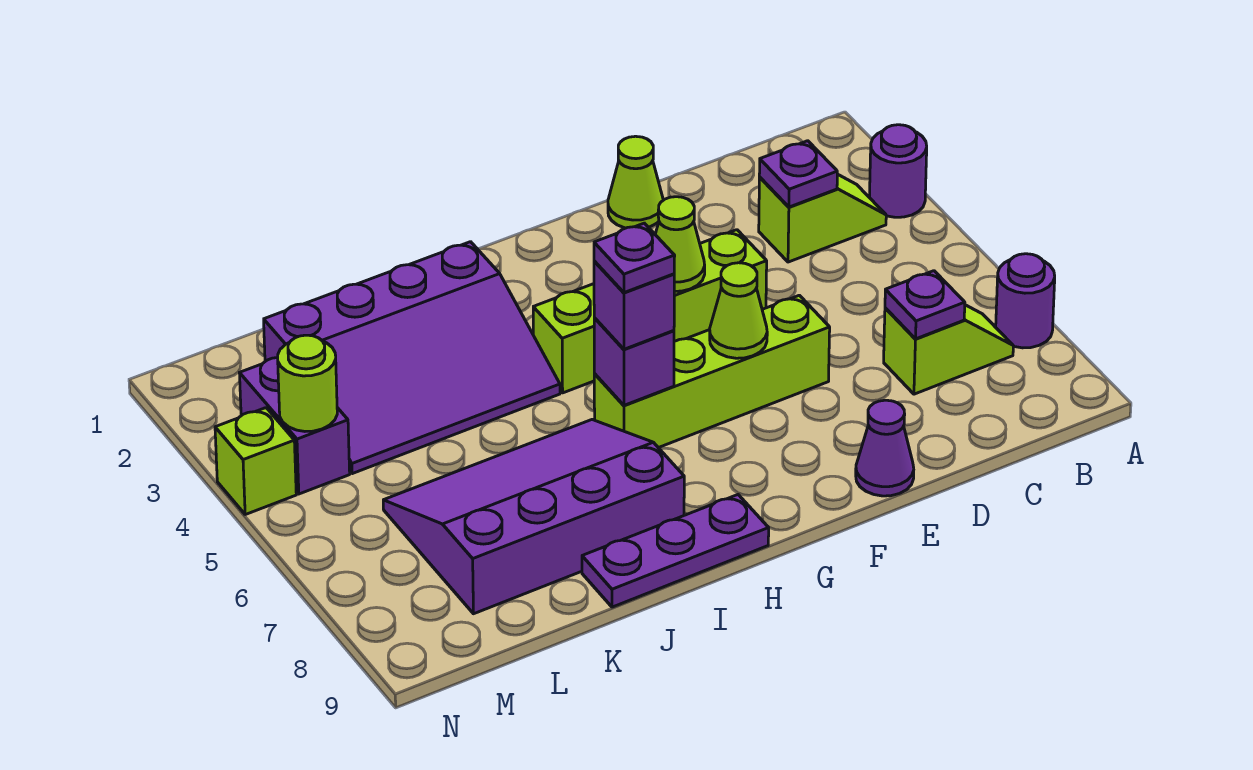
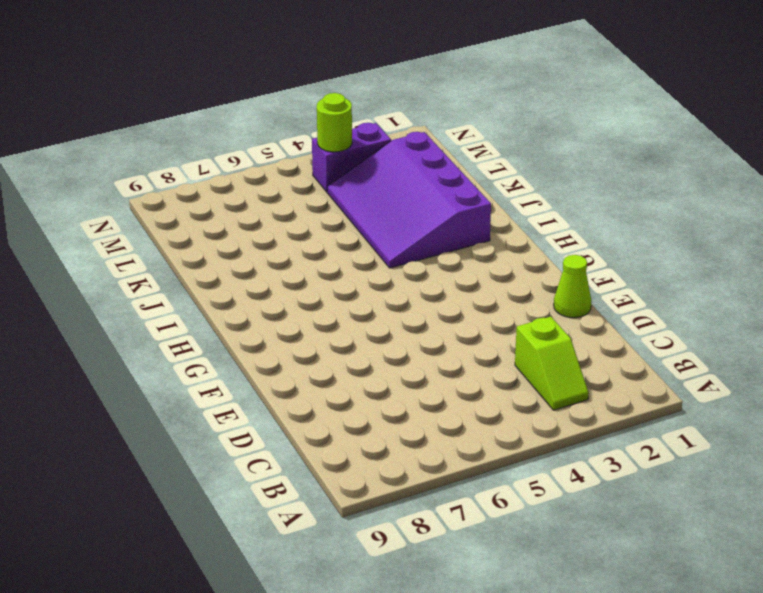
none -> purple 1x1 round brick [869,125,927,217]
none -> purple 1x1 round brick [996,254,1055,348]
none -> lime 1x2 slope [884,305,1013,394]

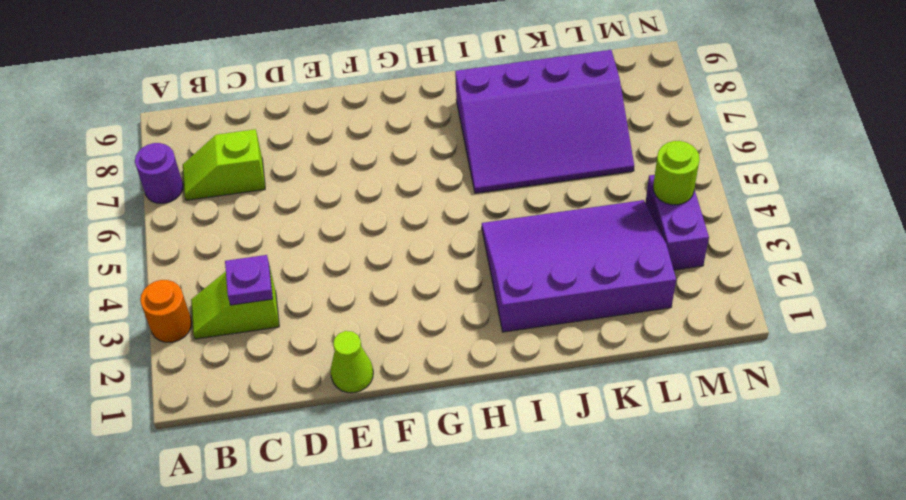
orange 1x1 round brick [140,280,192,342] -> purple 1x1 round brick [869,125,927,217]
none -> lime 1x4 brick [533,230,767,393]
none -> lime 1x4 brick [594,295,830,448]
none -> purple 1x1 cone [856,400,914,496]

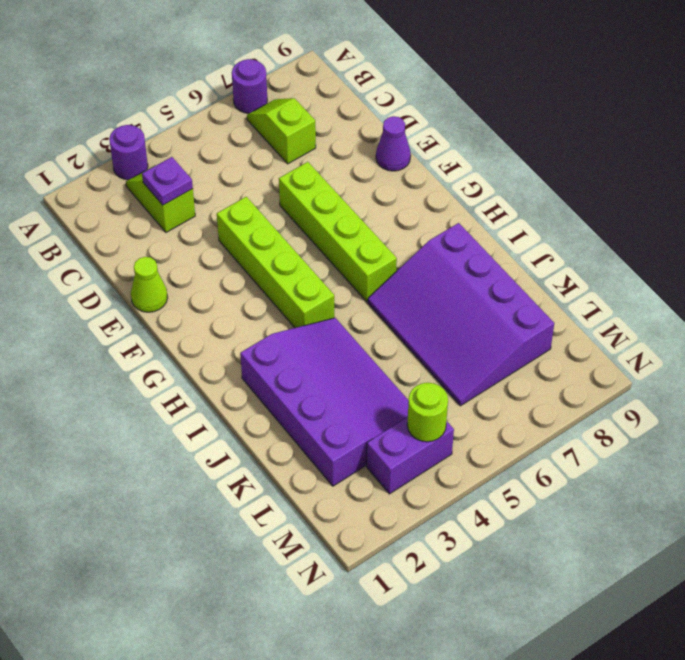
none -> purple 1x3 plate [582,495,769,607]
none -> lime 1x1 brick [215,408,296,514]
none -> purple 1x1 plate [885,271,965,339]

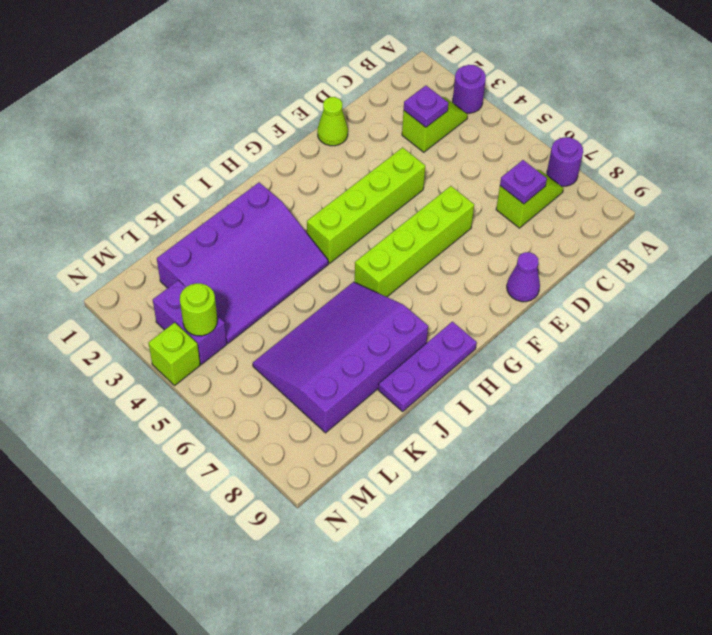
none -> lime 1x1 cone [655,197,705,291]
none -> lime 1x1 cone [710,263,767,358]
none -> purple 1x1 brick [594,318,674,405]

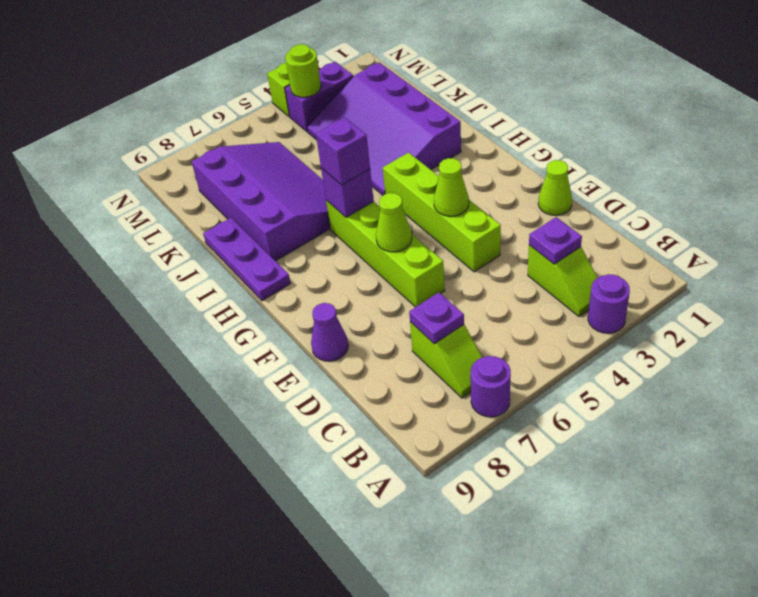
none -> purple 1x1 plate [594,223,675,293]

